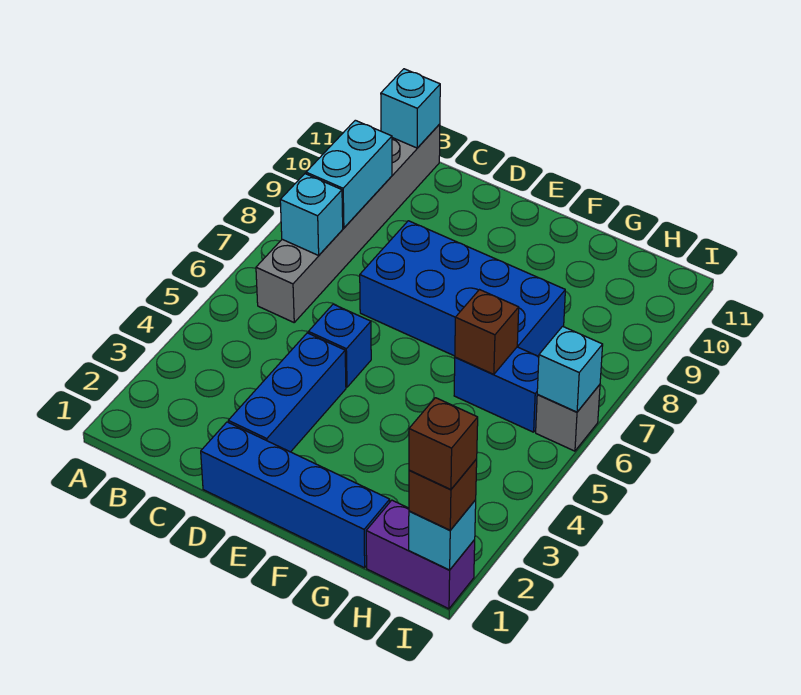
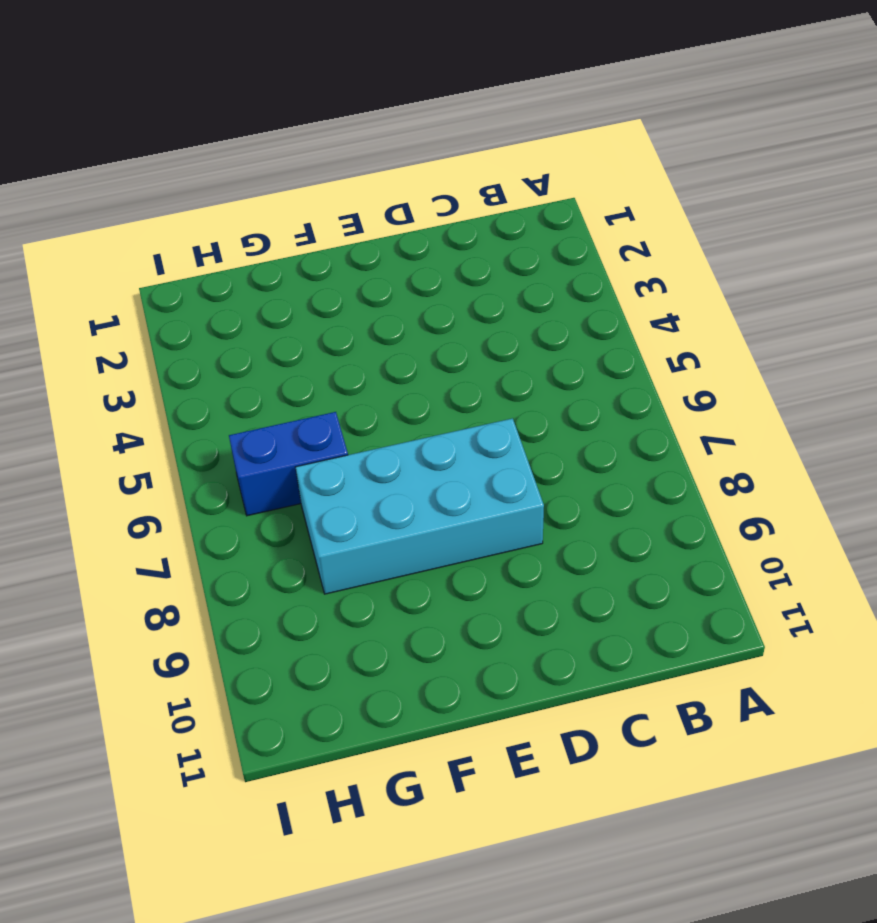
cyan 2x4 brick [295,418,544,594] -> blue 2x4 brick [360,221,565,356]
none -> grey 1x6 brick [256,124,440,322]
none -> blue 1x4 brick [201,422,390,568]
none -> blue 1x3 brick [228,333,346,452]

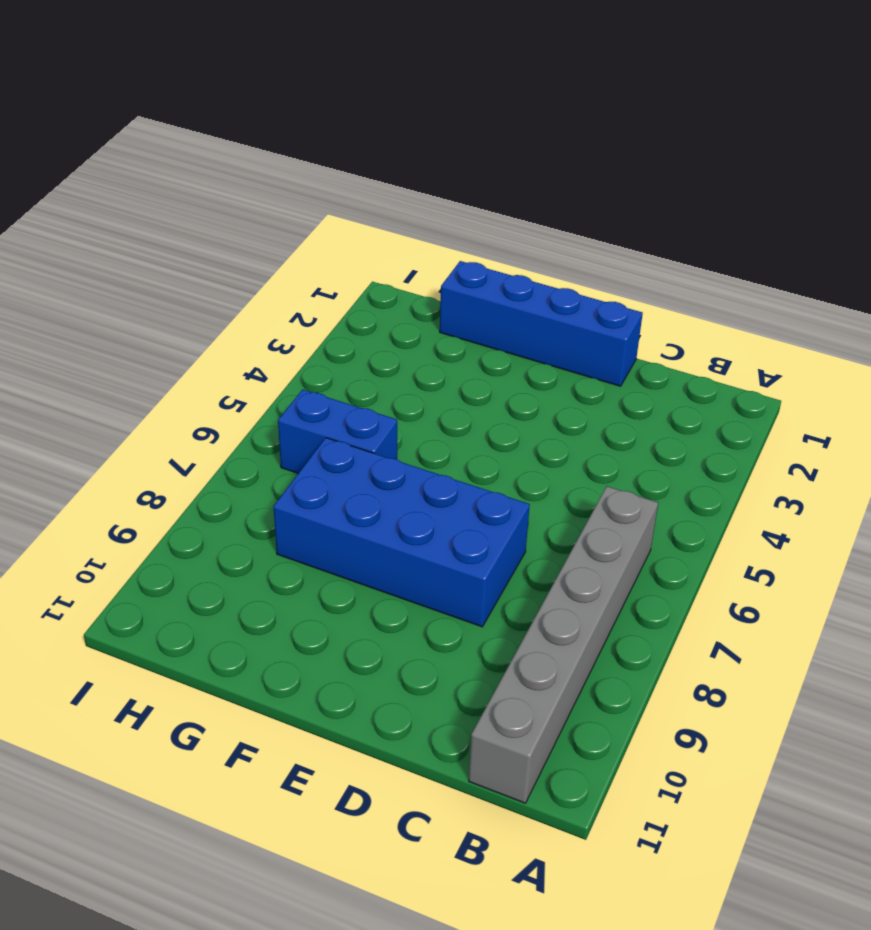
none -> blue 1x3 brick [228,333,346,452]
none -> blue 1x1 brick [308,304,371,387]
none -> purple 1x2 brick [366,500,475,609]

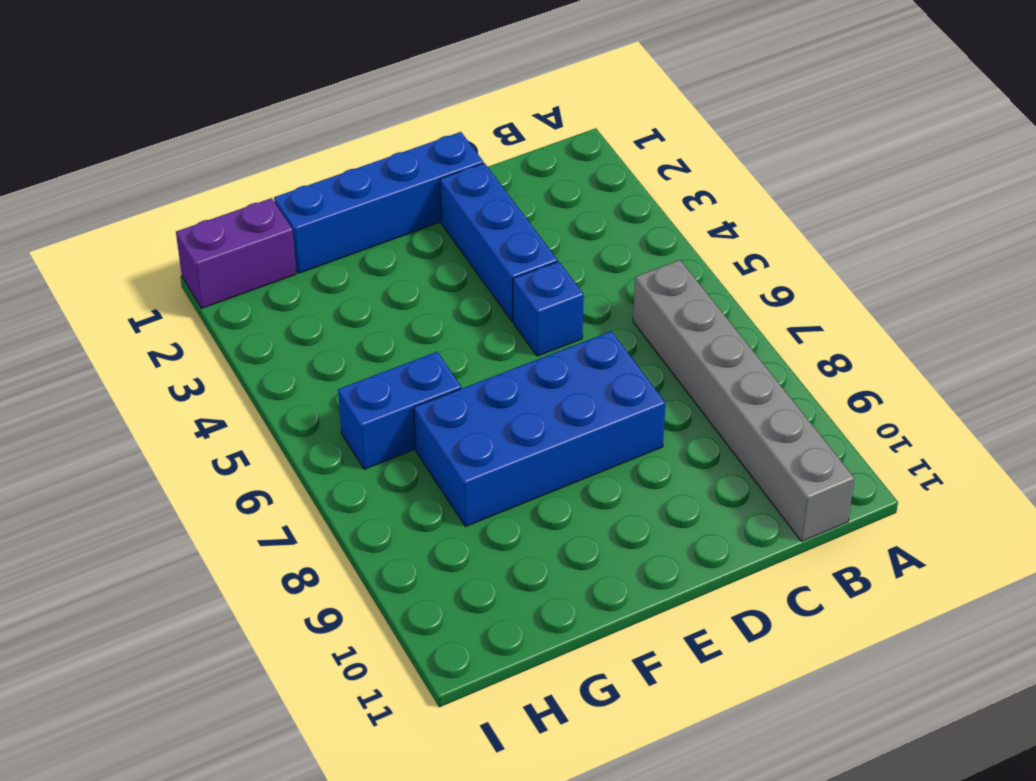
none -> grey 1x1 brick [536,385,600,451]
none -> cyan 1x1 brick [280,174,343,255]
none -> cyan 1x2 brick [306,120,392,228]

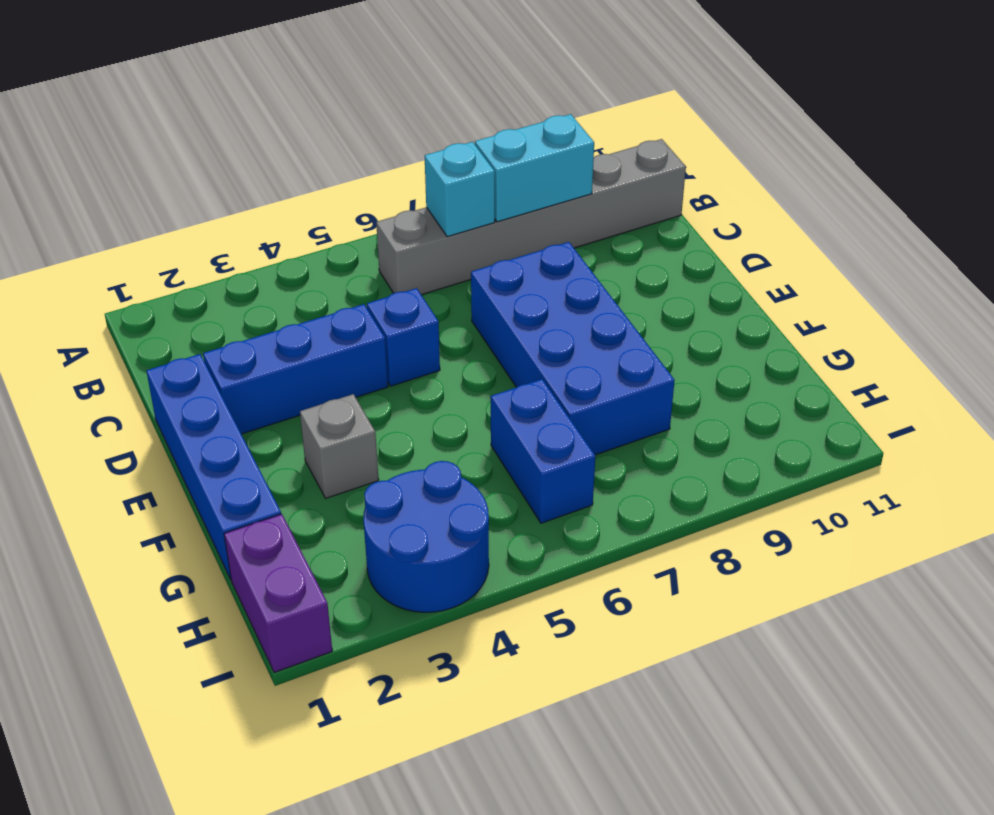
grey 1x1 brick [300,394,379,498] -> grey 1x1 brick moved to [536,385,600,451]
blue 2x2 round brick [363,461,489,612] -> none
none -> cyan 1x1 brick [381,69,440,148]
none -> brown 1x1 brick [455,290,519,375]
none -> cyan 1x1 brick [409,500,476,570]

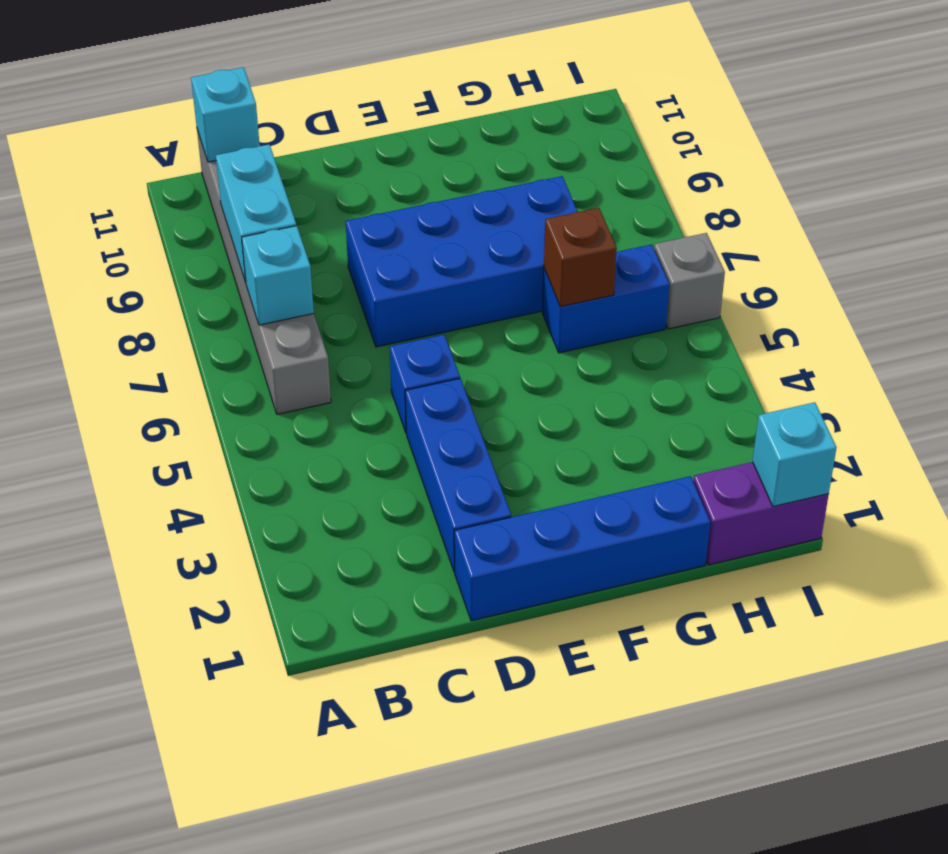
none -> cyan 1x1 brick [537,326,603,412]
none -> brown 1x1 brick [409,459,477,530]
none -> brown 1x1 brick [409,398,478,489]

